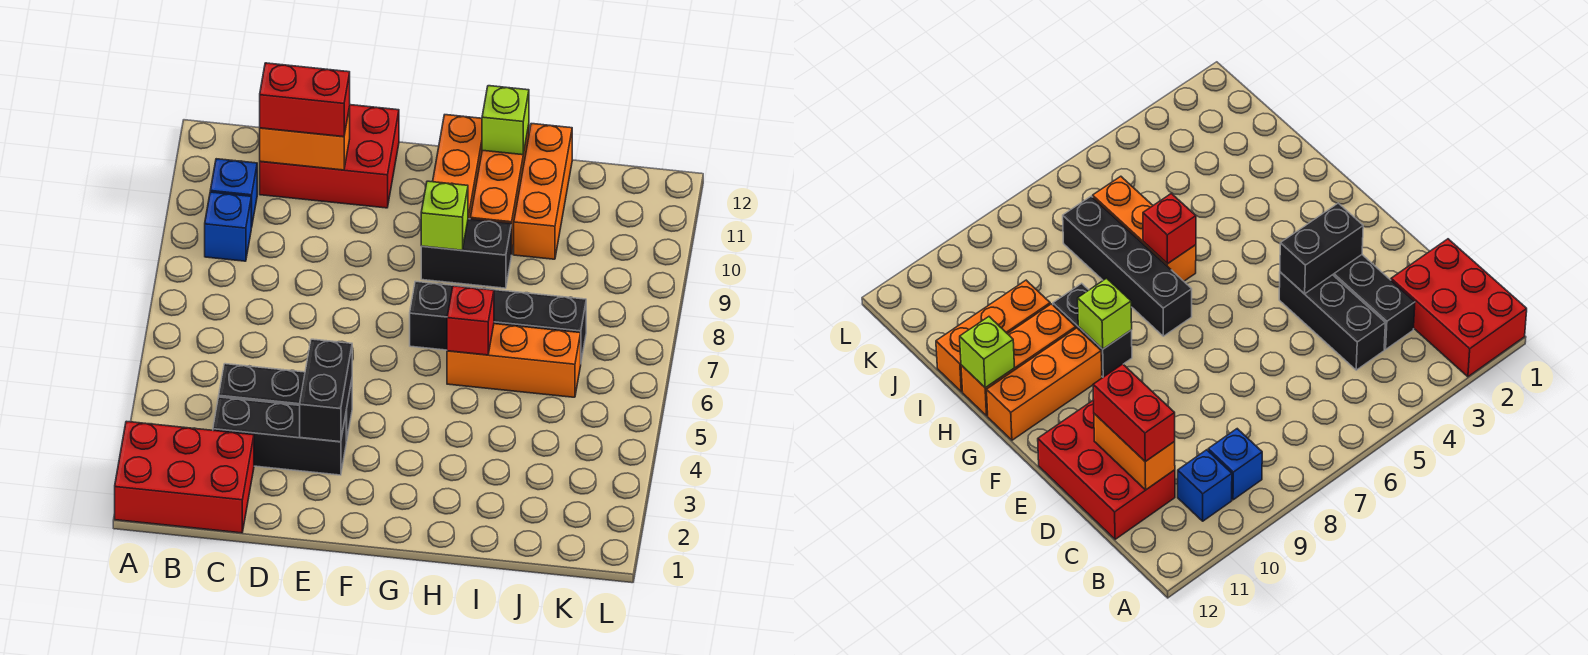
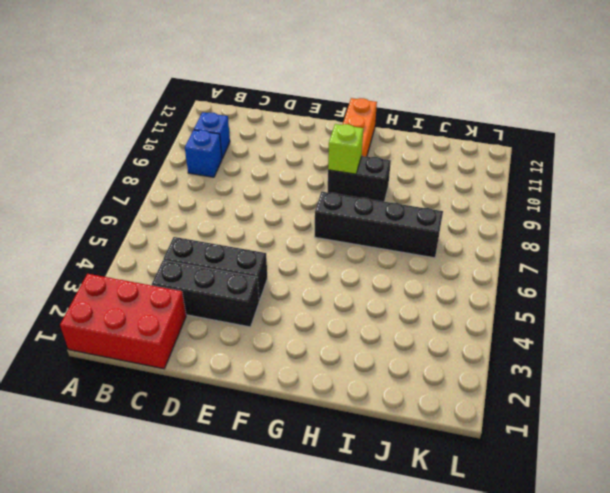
none -> red 2x3 brick [260,105,399,208]
none -> orange 1x3 brick [447,324,581,397]
none -> orange 1x3 brick [470,125,529,255]

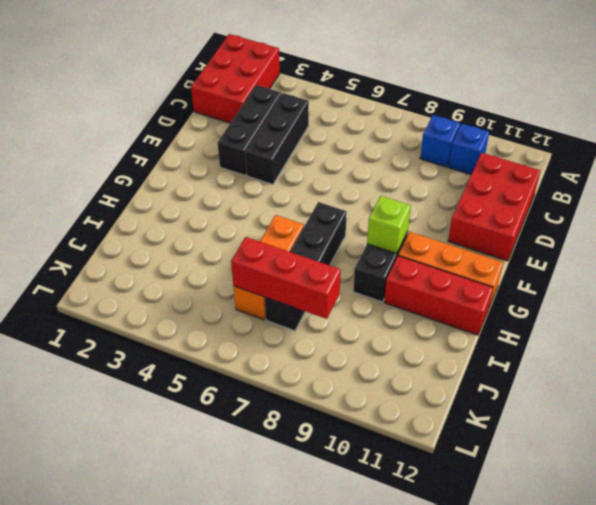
red 1x3 brick [384,256,493,335] -> orange 1x3 brick [470,125,529,255]
red 1x3 brick [231,237,341,319] -> none
none -> orange 1x3 brick [514,124,572,259]
none -> orange 1x2 brick [260,107,350,170]
none -> black 1x2 brick [300,339,352,442]

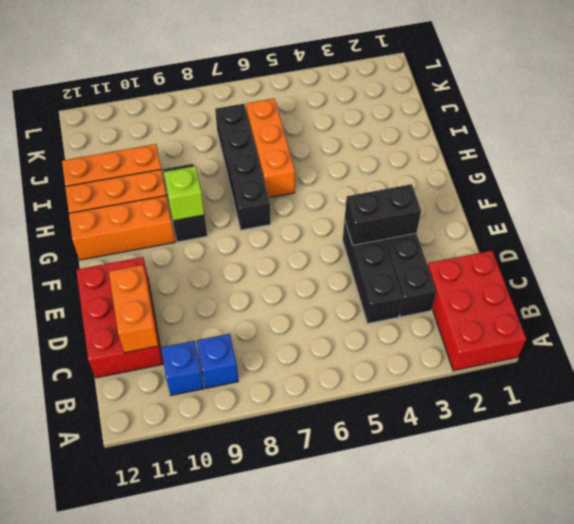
none -> red 1x1 brick [447,286,494,355]
none -> lime 1x1 brick [482,86,529,155]
none -> red 1x2 brick [260,63,350,137]

